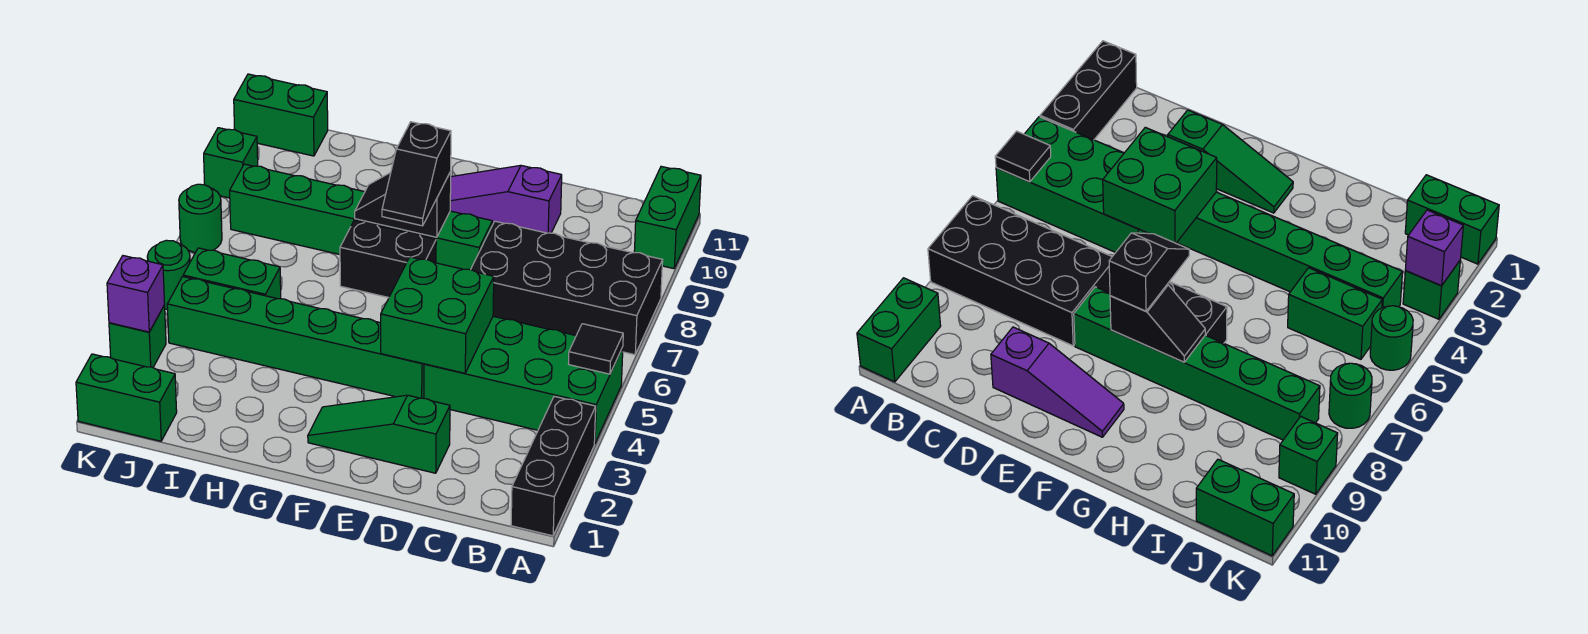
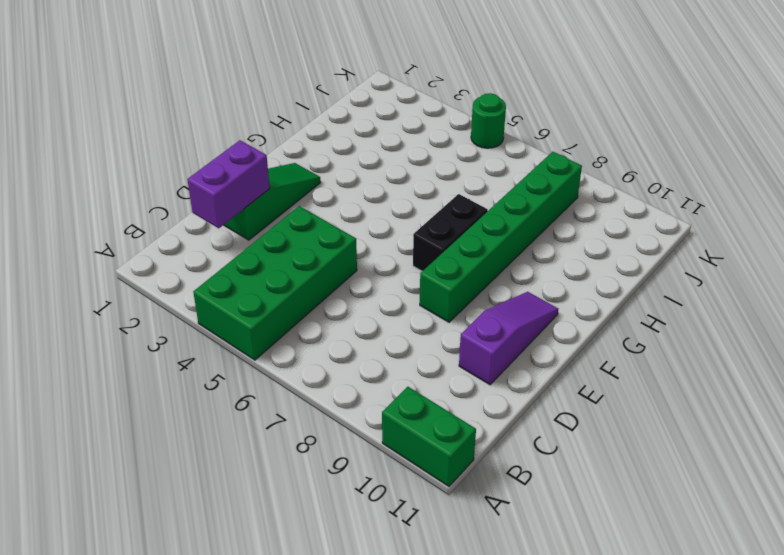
purple 1x2 brick [187,140,270,228] -> none
none -> black 1x3 brick [511,396,596,536]
none -> black 2x4 brick [471,221,663,355]
none -> green 1x6 brick [167,277,424,398]

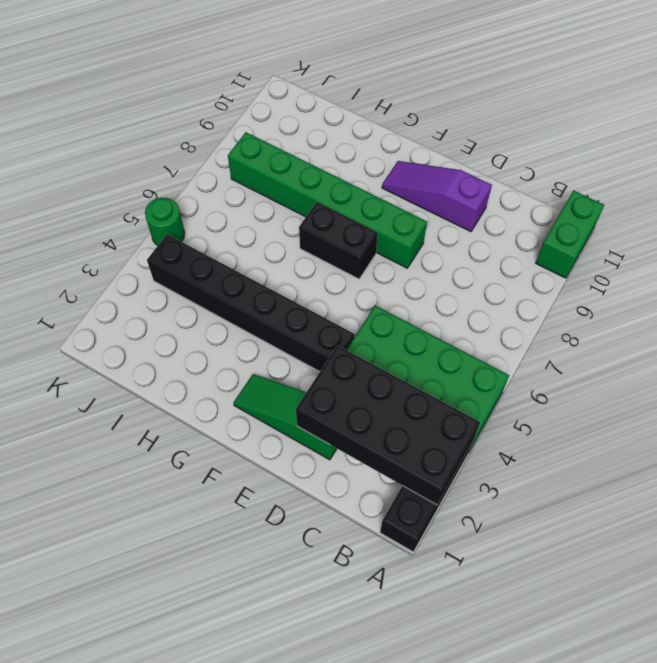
black 2x4 brick [296,345,480,505] -> black 2x4 brick moved to [471,221,663,355]
black 1x6 brick [147,234,355,372] -> green 1x6 brick [167,277,424,398]
none -> green 1x2 brick [183,248,281,299]
none -> green 1x2 brick [76,354,177,441]
none -> green 1x2 brick [234,74,328,156]

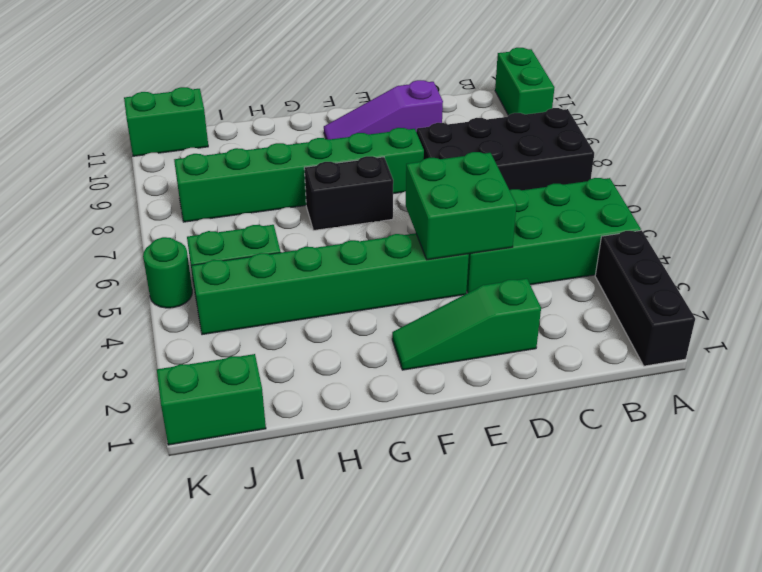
none -> green 1x1 brick [109,305,166,367]
none -> green 1x1 round brick [179,184,222,252]
none -> green 1x1 brick [204,128,258,198]

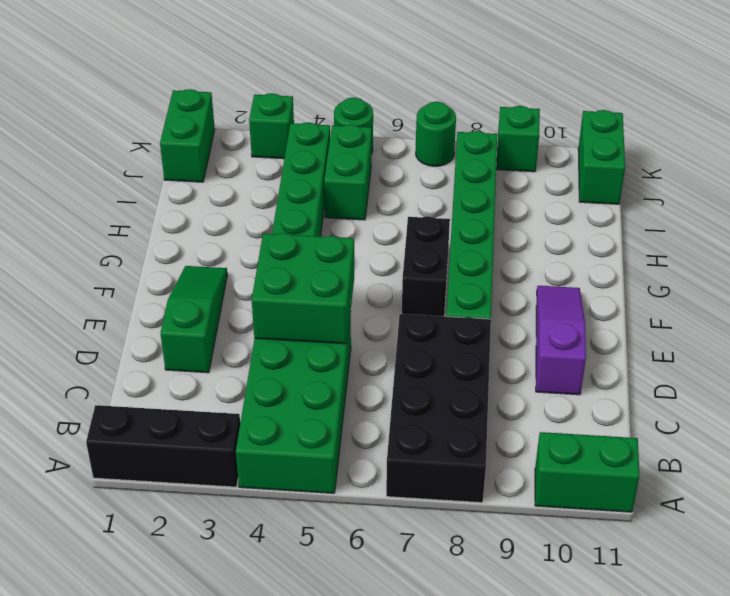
none -> black 1x1 tile [569,324,623,374]
none -> black 1x2 slope [355,172,451,237]
none -> purple 1x1 brick [107,256,165,332]

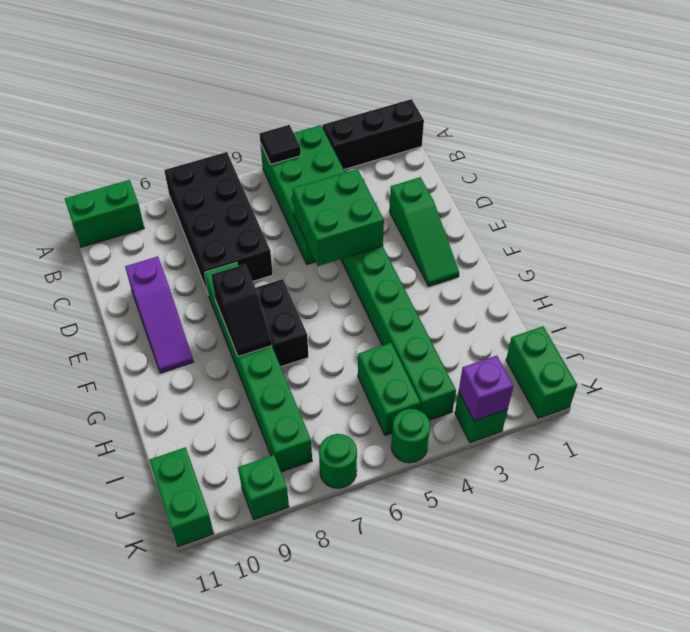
none -> black 1x2 slope [382,122,451,226]

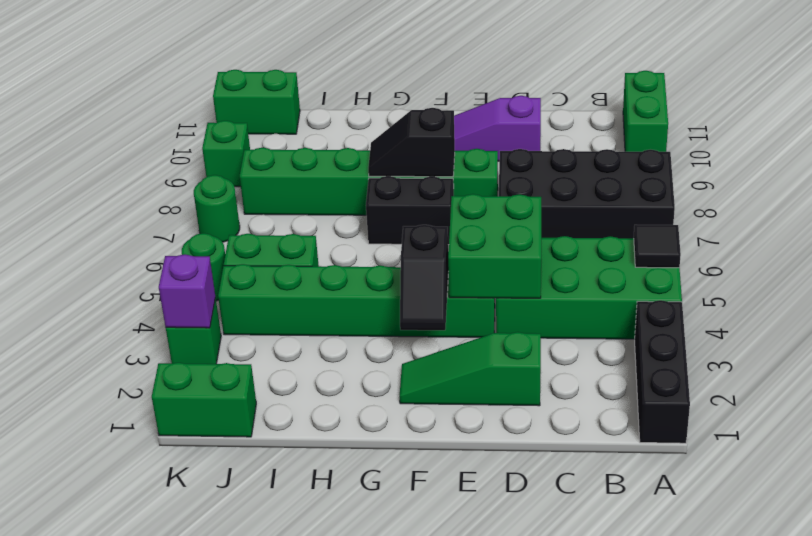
black 1x2 slope [400,225,449,330] -> black 1x2 slope moved to [382,122,451,226]

